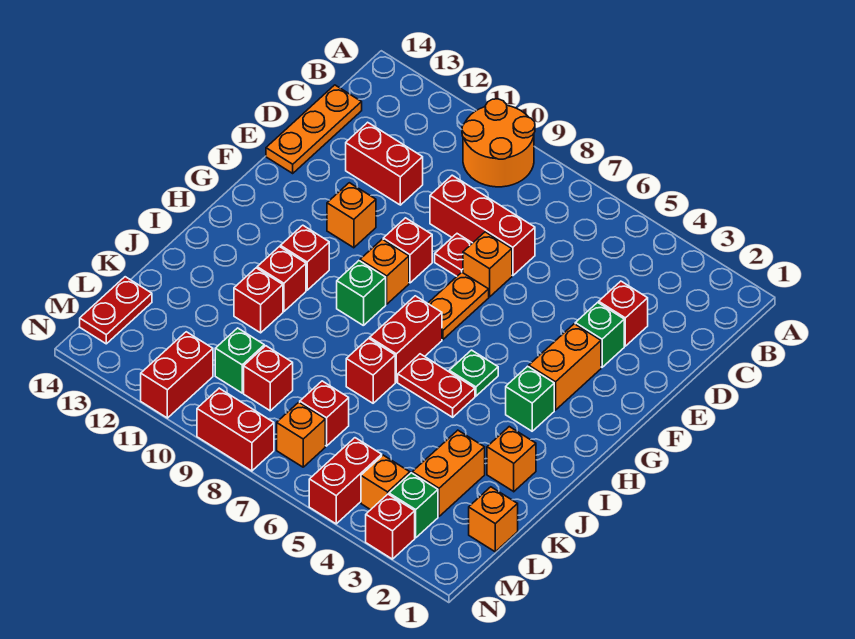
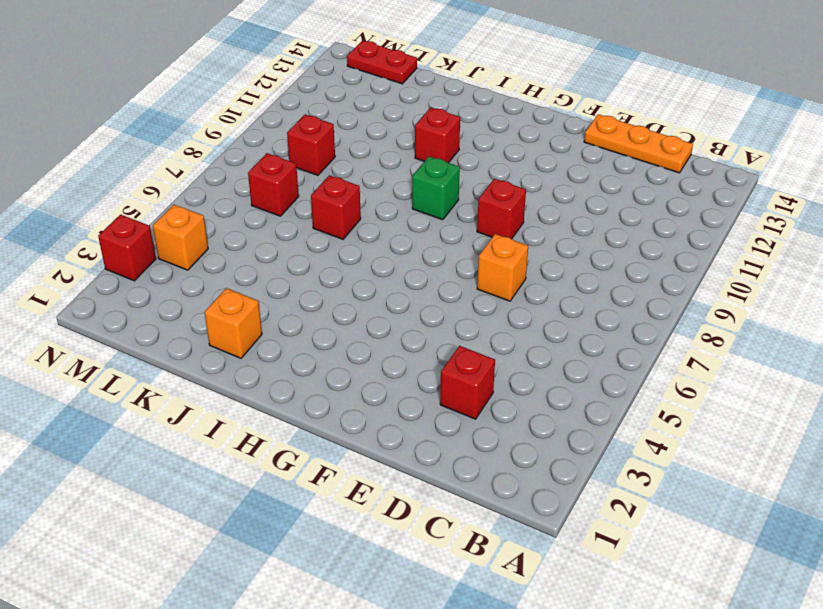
none -> orange 2x2 round brick [462,99,535,187]
none -> red 1x3 brick [430,175,535,276]
none -> red 1x2 brick [346,122,423,205]
none -> green 1x1 brick [575,302,624,367]

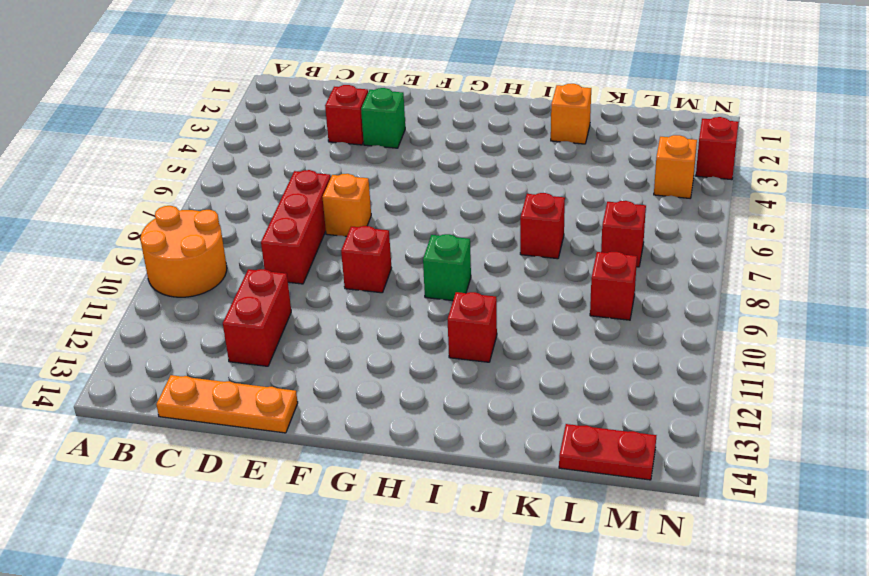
none -> red 1x1 plate [435,234,472,276]
none -> orange 1x2 brick [529,324,601,410]
none -> orange 1x2 plate [428,272,489,339]
none -> orange 1x1 brick [327,183,376,248]

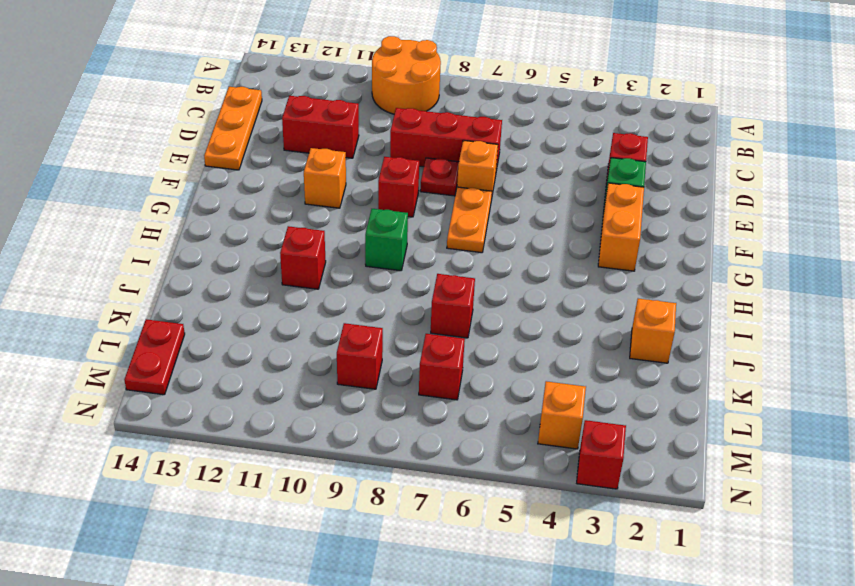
none -> orange 1x1 brick [360,239,409,304]
none -> green 1x1 brick [506,366,554,431]
none -> green 1x1 plate [449,350,498,396]
none -> red 1x2 brick [370,296,442,382]

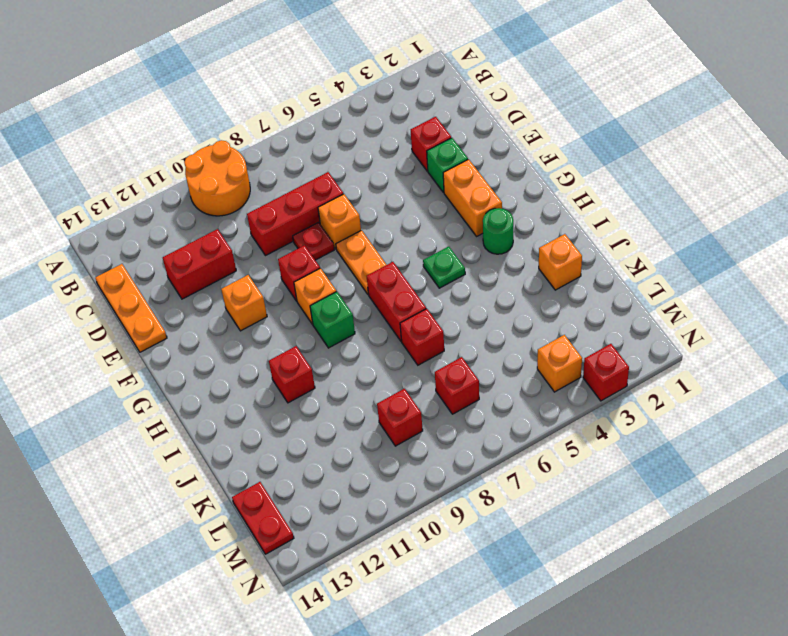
green 1x1 round brick [483,208,513,254] -> green 1x1 brick [506,366,554,431]
none -> red 1x1 brick [280,225,329,290]
none -> red 1x2 plate [398,354,475,417]
none -> red 1x1 brick [234,268,283,333]
none -> orange 1x2 brick [412,430,485,516]

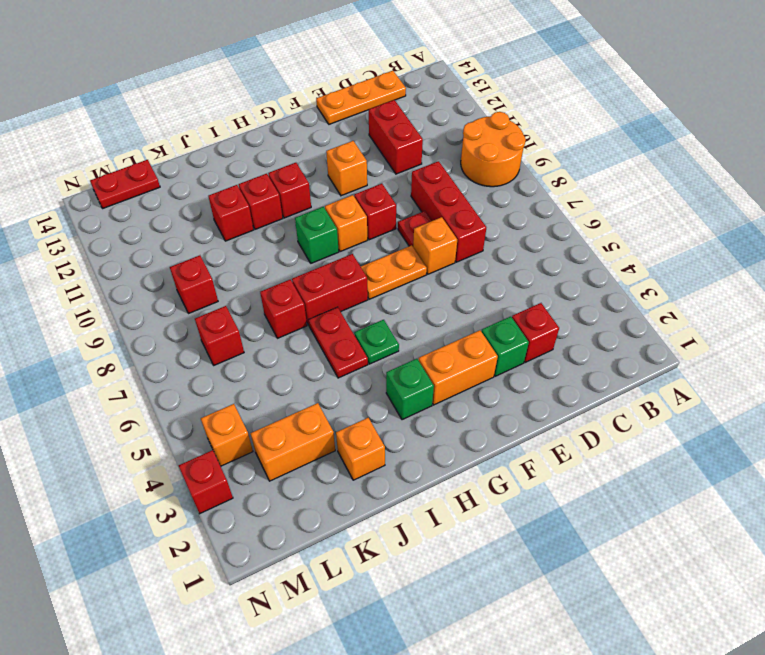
none -> orange 1x1 brick [469,487,518,552]
none -> green 1x1 brick [215,328,264,393]
none -> green 1x1 brick [389,473,438,538]
none -> red 1x2 brick [309,438,382,524]

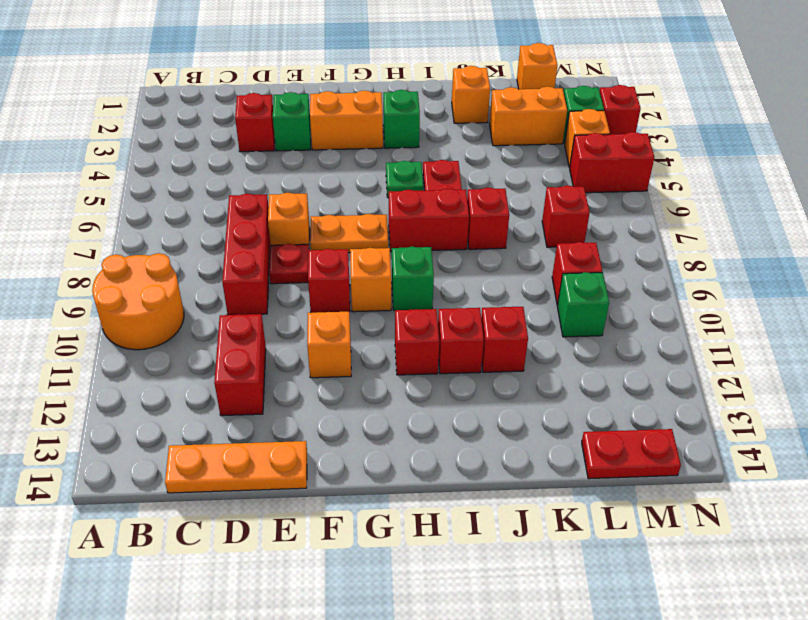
none -> orange 1x1 brick [277,402,325,467]
none -> red 1x2 brick [141,332,213,418]
none -> red 1x2 brick [197,388,274,471]

